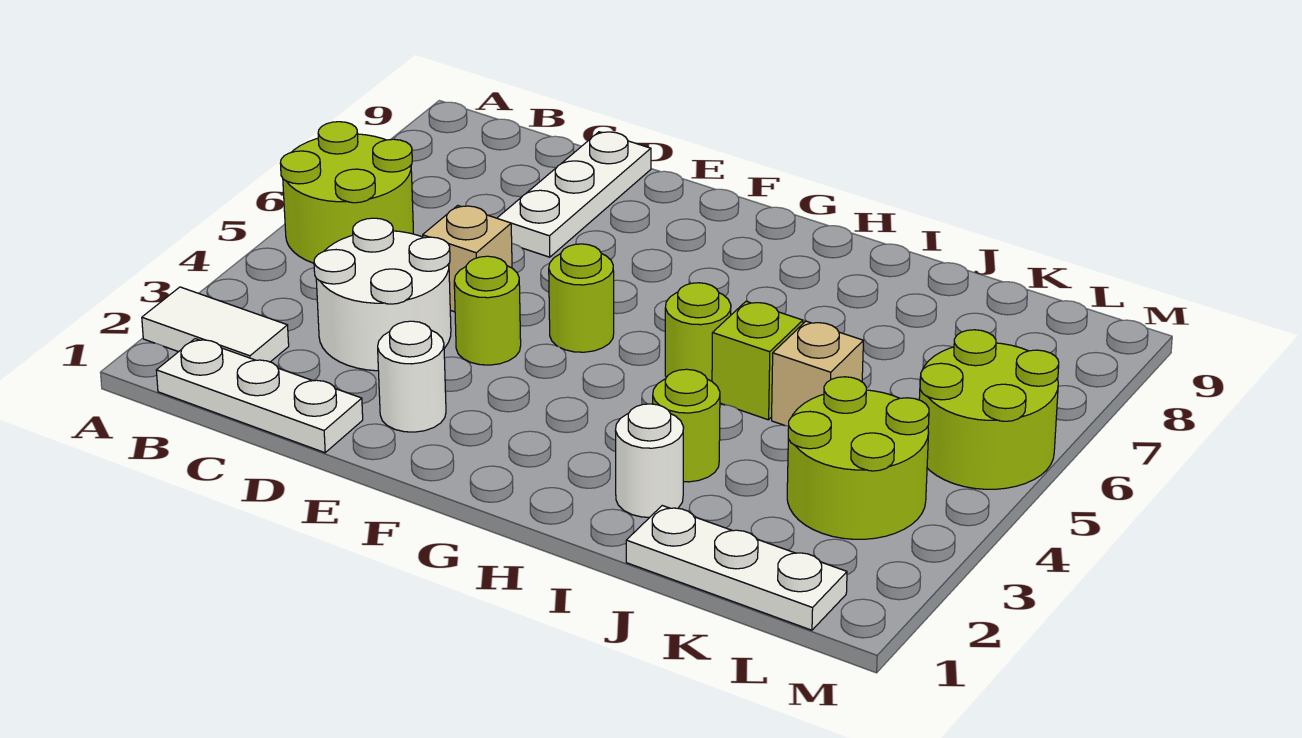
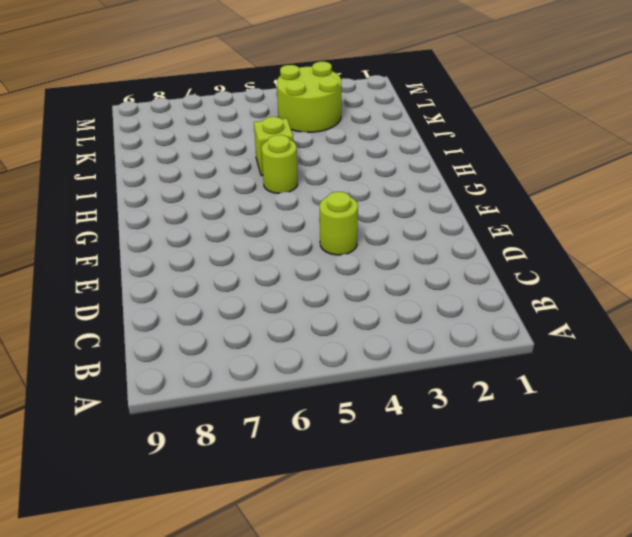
none -> white 1x2 tile [142,287,289,362]
none -> lime 2x2 round brick [280,122,413,263]
none -> white 1x3 plate [156,339,363,453]

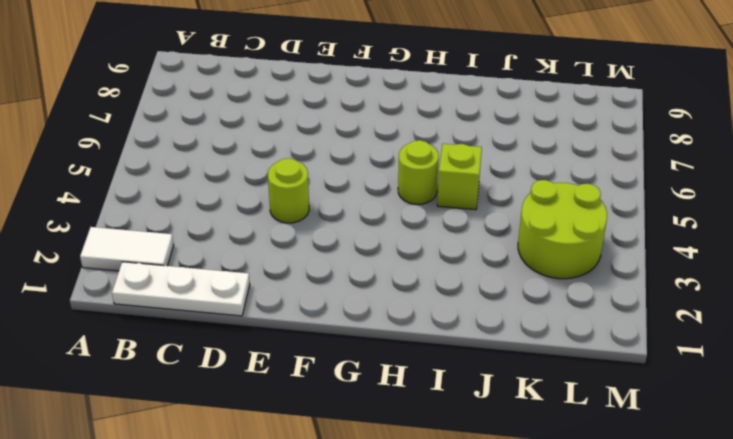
none -> lime 2x2 round brick [280,122,413,263]
none -> white 2x2 round brick [314,218,451,371]
none -> tan 1x1 brick [423,206,512,312]

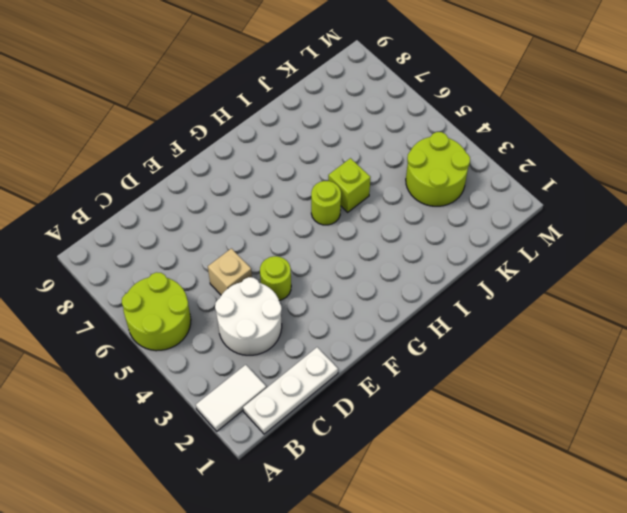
none -> white 1x3 plate [497,132,651,257]
none -> white 1x1 round brick [378,321,446,432]
none -> lime 1x1 round brick [549,244,614,352]

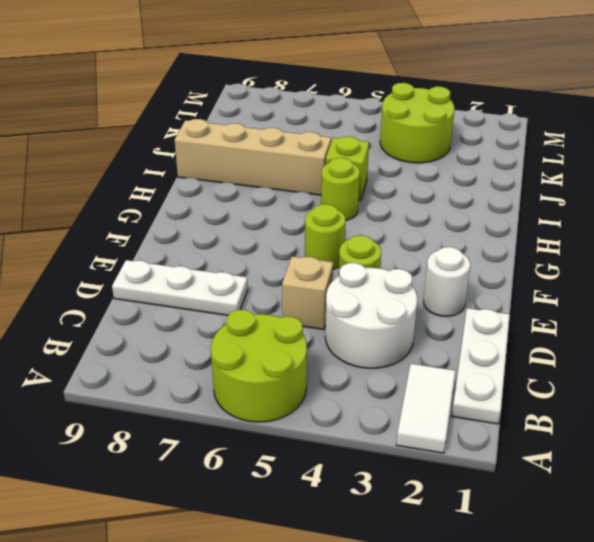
tan 1x4 brick [175,119,331,195] -> none
none -> white 1x1 round brick [616,404,684,517]
none -> lime 1x1 round brick [653,369,720,482]
none -> white 1x3 plate [626,506,847,630]

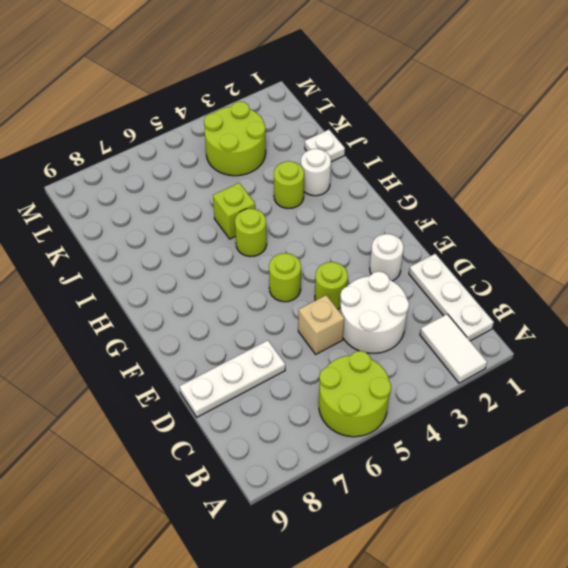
white 1x1 plate [305,130,345,162] -> white 1x3 plate [626,506,847,630]
none -> tan 1x1 brick [772,321,863,426]
none -> lime 2x2 round brick [919,330,1059,489]

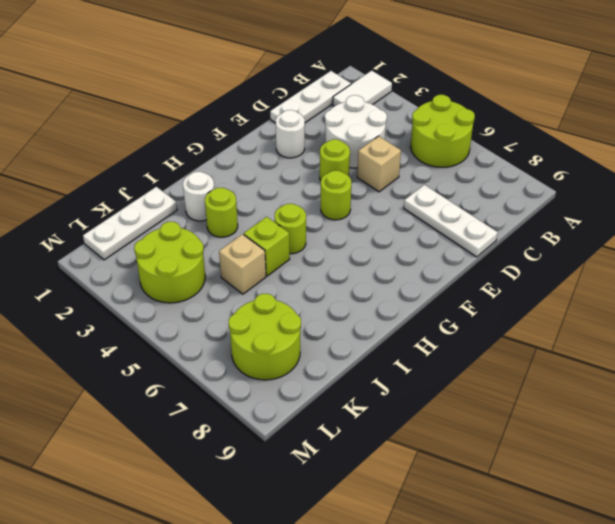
lime 2x2 round brick [229,294,301,380] -> lime 2x2 round brick moved to [919,330,1059,489]

